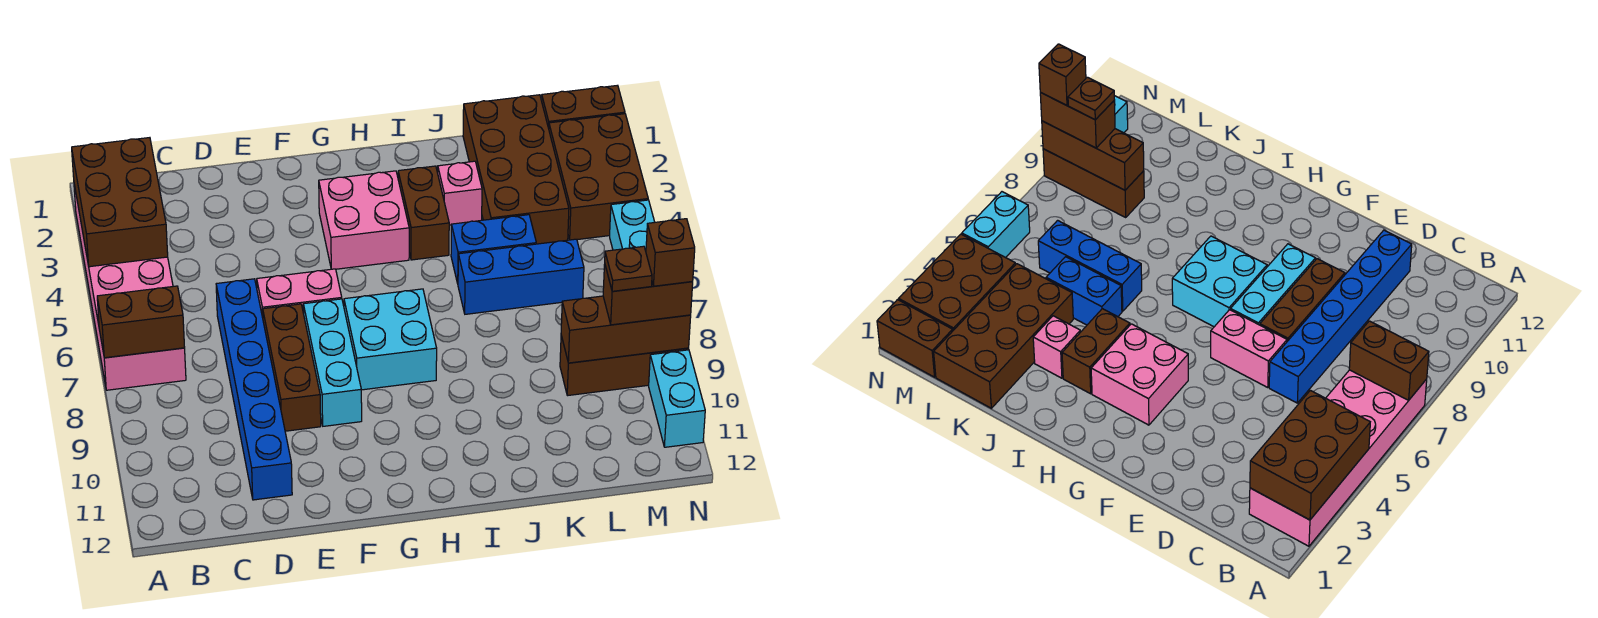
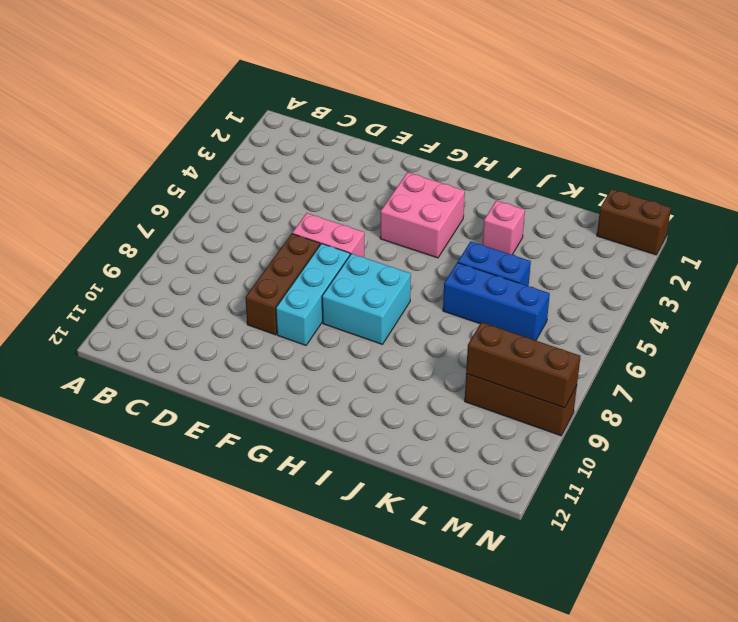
none -> pink 2x6 brick [74,185,186,390]
none -> blue 1x6 brick [216,279,292,500]
none -> brown 1x2 brick [398,166,449,260]

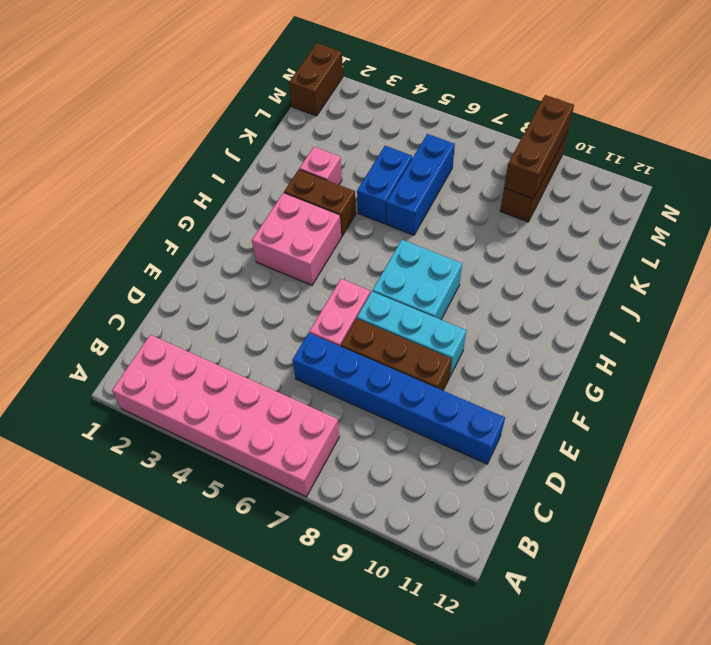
none -> brown 2x4 brick [463,95,569,244]
none -> brown 2x3 brick [549,114,648,240]
none -> cyan 1x2 brick [610,200,655,251]

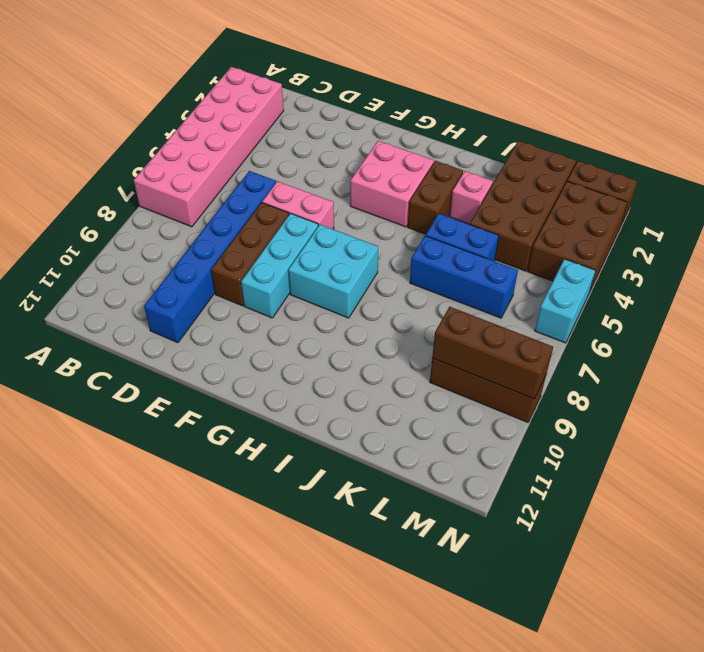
none -> cyan 1x2 brick [649,350,705,447]
none -> brown 2x3 brick [72,138,168,267]
none -> brown 1x2 brick [97,286,185,358]

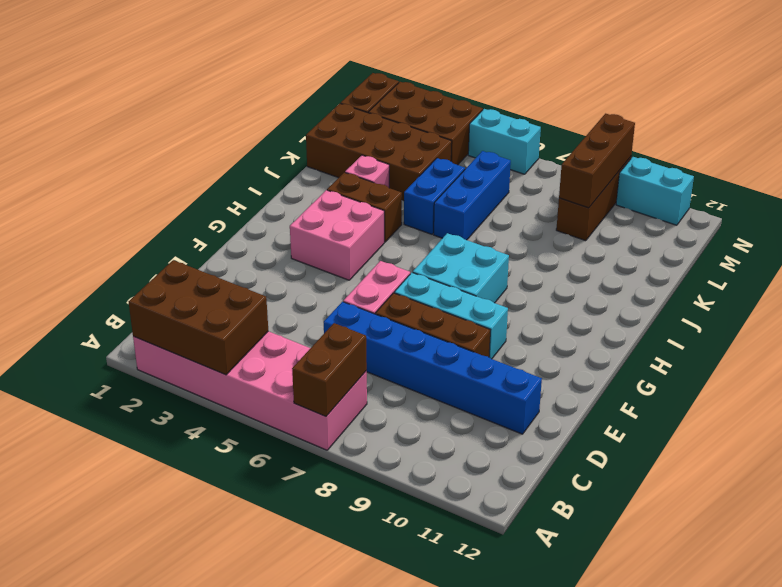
none -> brown 1x2 brick [603,264,693,325]
none -> brown 1x1 plate [605,246,652,291]
none -> brown 1x1 brick [646,219,695,286]

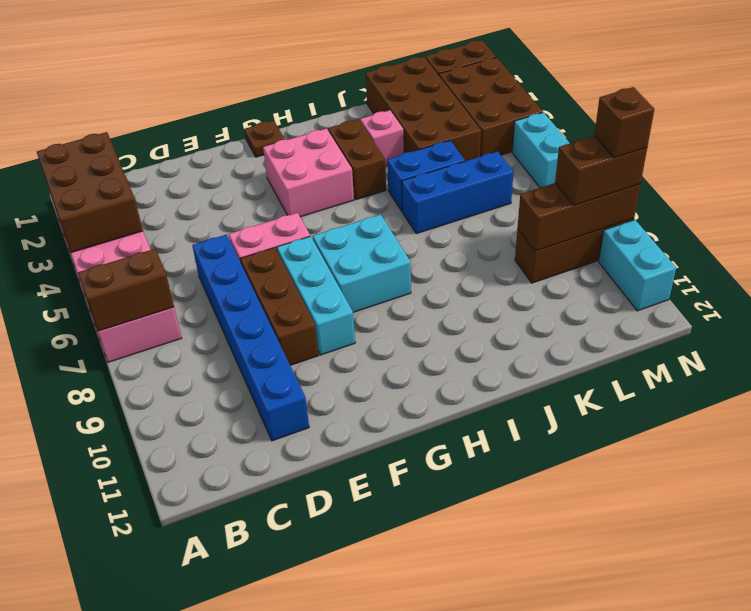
brown 1x1 plate [244,120,285,157] -> brown 1x1 plate moved to [605,246,652,291]

